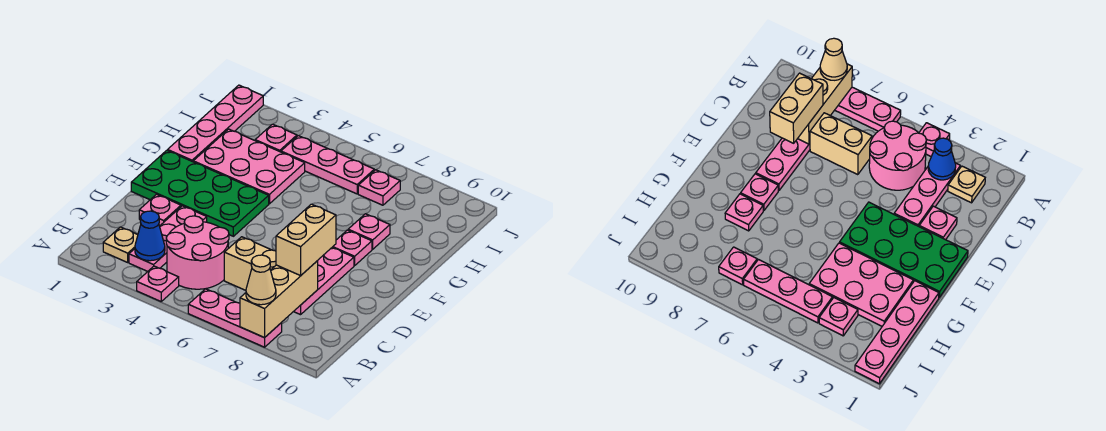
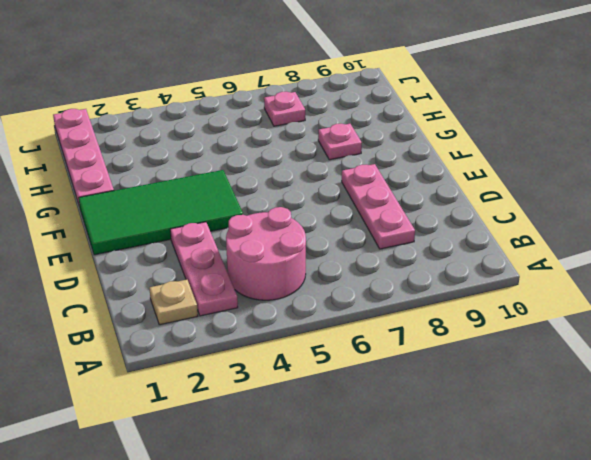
green 2x4 tile [79,170,243,255] -> green 2x4 plate [131,150,269,236]
none -> pink 1x1 plate [137,266,179,301]
none -> pink 1x3 plate [188,289,282,347]
none -> tan 1x2 brick [224,237,276,290]

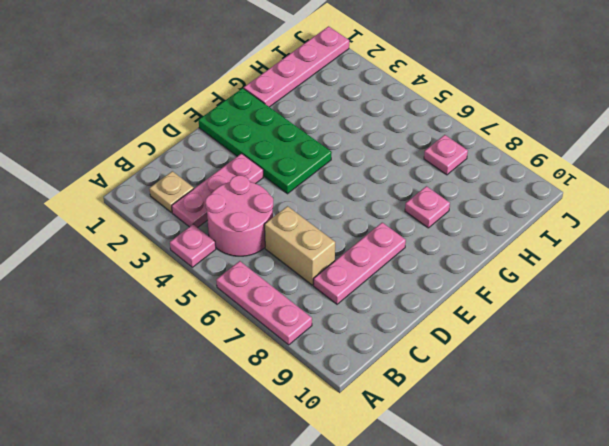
none -> pink 1x1 plate [139,194,181,226]
none -> pink 1x1 plate [332,230,372,266]
none -> pink 2x3 plate [193,129,305,204]

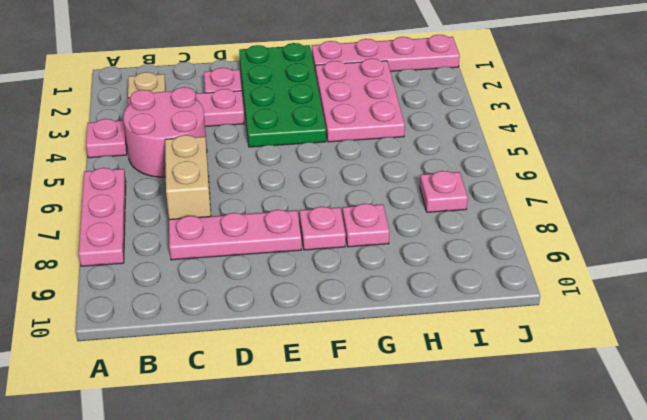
none -> pink 1x1 plate [255,124,297,152]
none -> pink 1x3 plate [281,136,374,194]
none -> tan 1x3 brick [240,261,318,338]

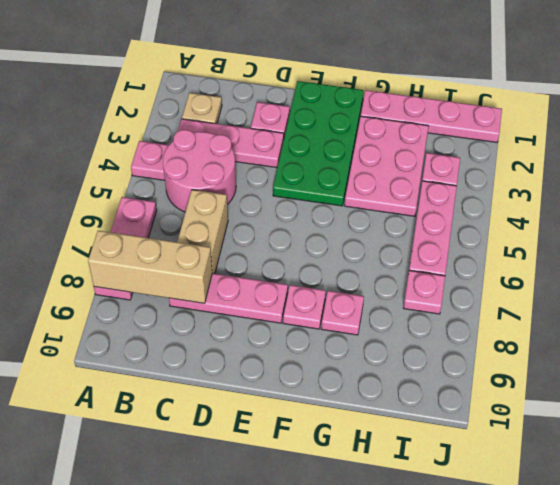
none -> blue 1x1 cone [135,211,165,261]
none -> tan 1x1 cone [246,255,276,305]
none -> tan 1x2 brick [276,204,336,276]

